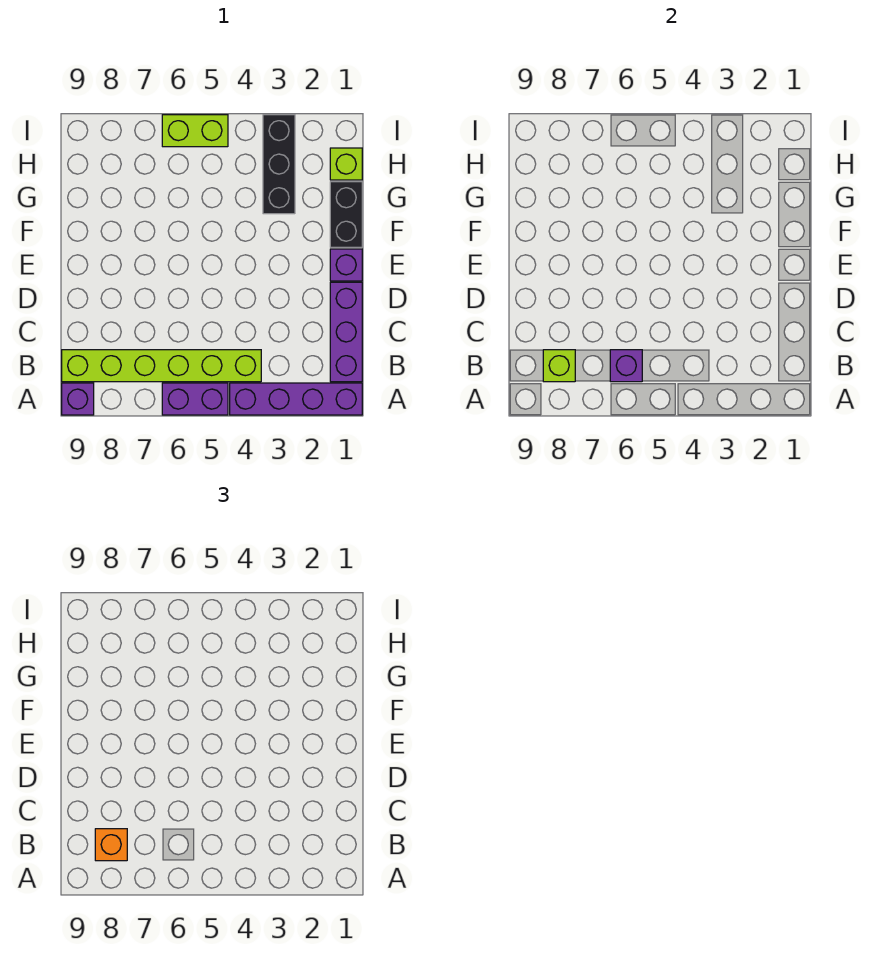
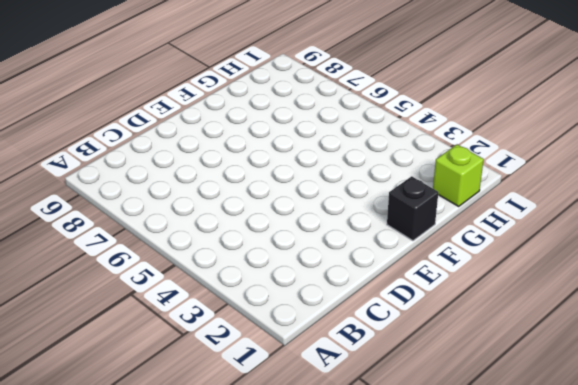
black 1x1 brick [387,176,438,241] -> black 1x2 brick [330,182,362,247]
none -> purple 1x4 brick [230,383,362,415]
none -> purple 1x2 brick [162,383,228,415]
none -> purple 1x1 brick [62,383,94,415]

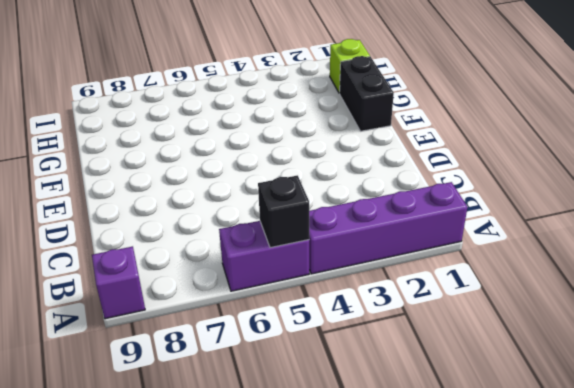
black 1x1 brick [258,175,309,248] -> none
none -> purple 1x3 brick [330,282,362,382]
none -> lime 1x6 brick [62,350,261,382]
none -> purple 1x1 brick [330,249,362,281]

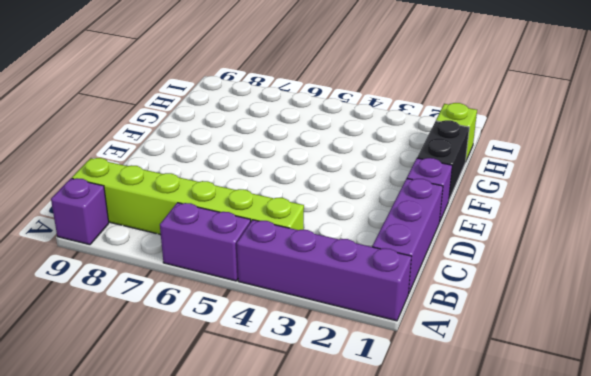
none -> black 1x3 brick [263,115,295,214]
none -> lime 1x2 brick [162,115,228,147]
none -> purple 1x1 brick [610,350,642,382]

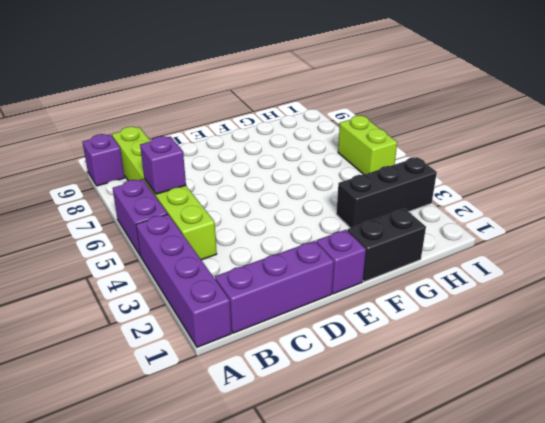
none -> lime 1x1 brick [330,148,362,180]
none -> lime 1x1 brick [543,350,575,382]
none -> orange 1x1 brick [95,829,127,861]

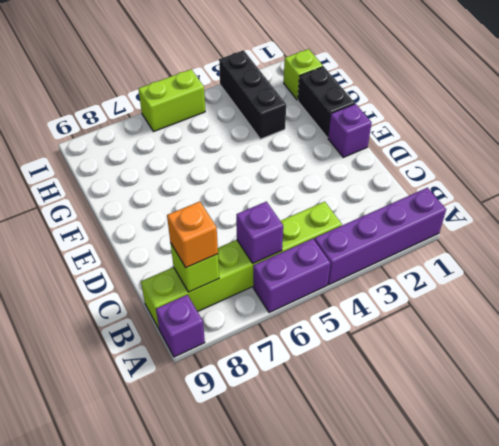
none -> purple 1x3 brick [330,282,362,382]

